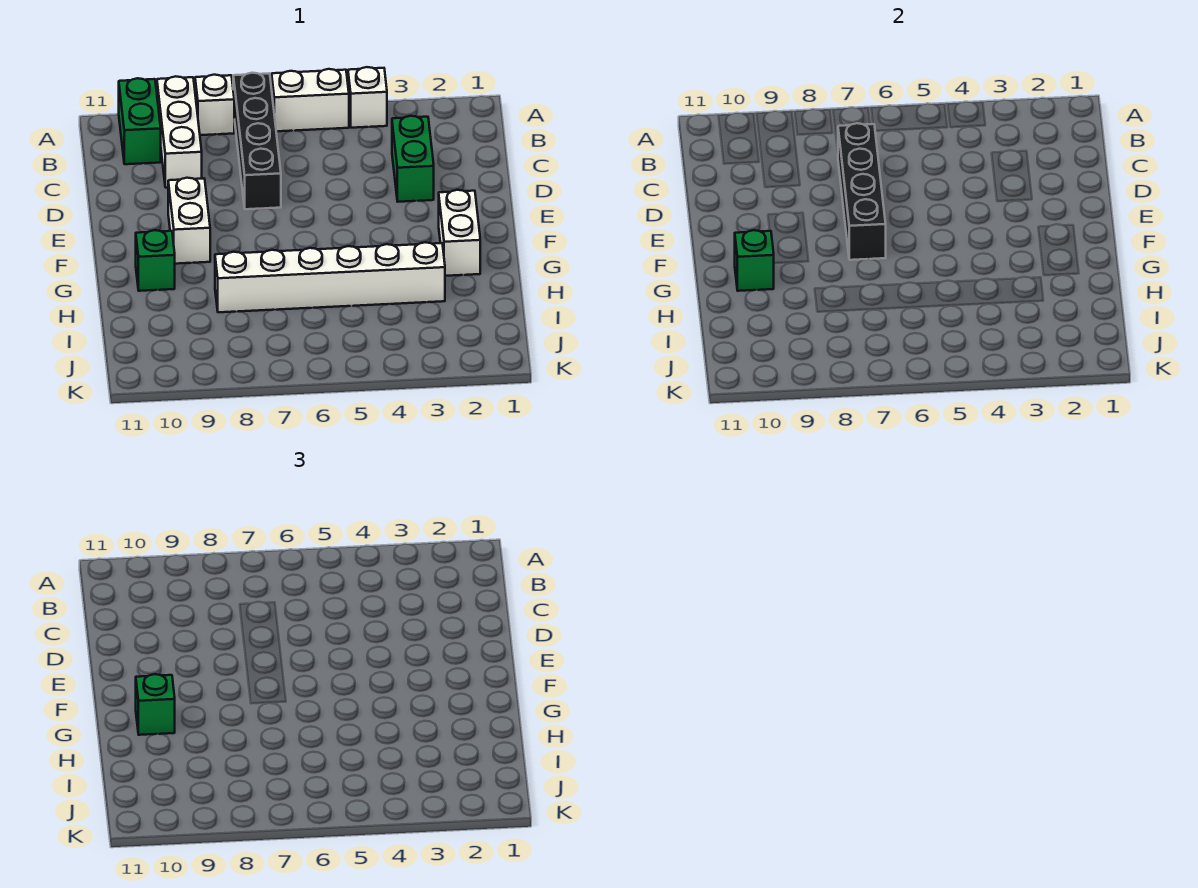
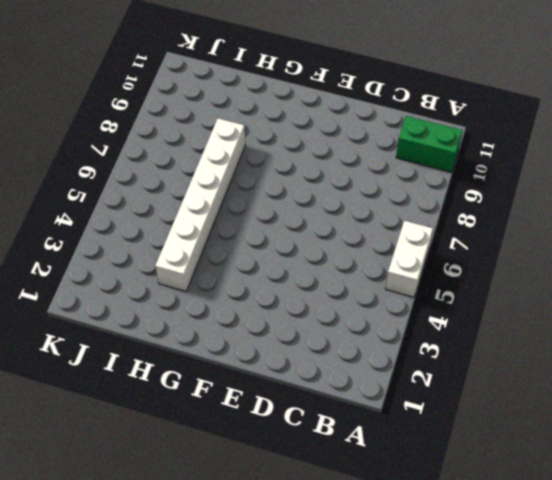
none -> white 1x1 brick [348,67,387,128]
none -> black 1x4 brick [233,73,281,209]
none -> white 1x1 brick [195,75,234,135]

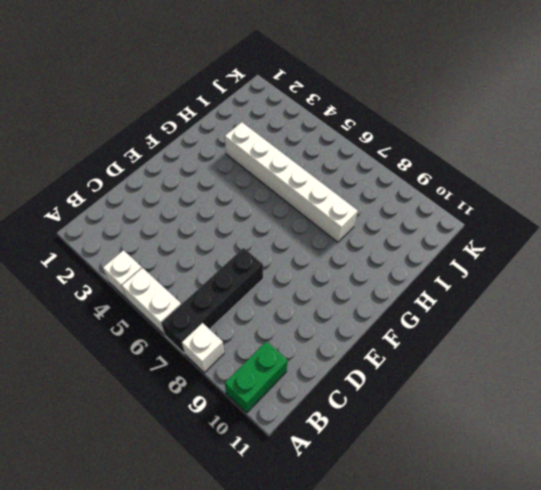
none -> white 1x3 brick [157,76,202,188]
none -> green 1x2 brick [392,116,434,202]
none -> white 1x2 brick [168,178,210,264]

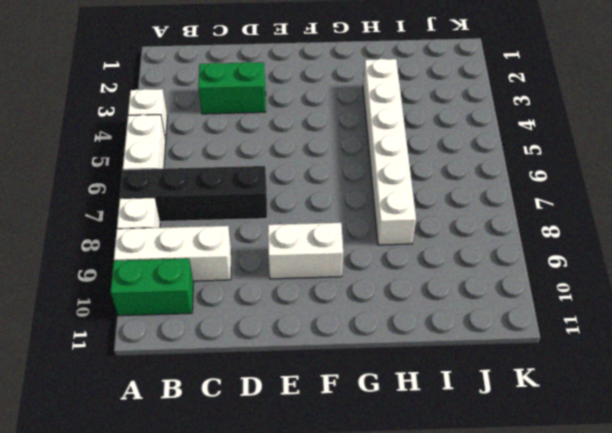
none -> white 1x2 brick [439,190,480,276]
none -> green 1x1 brick [136,230,175,291]
none -> black 1x4 brick [838,123,886,260]

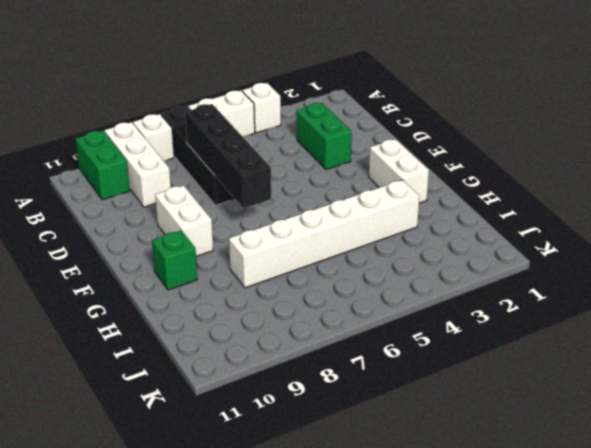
none -> green 1x1 brick [735,230,774,291]
none -> green 1x1 brick [136,674,175,735]

